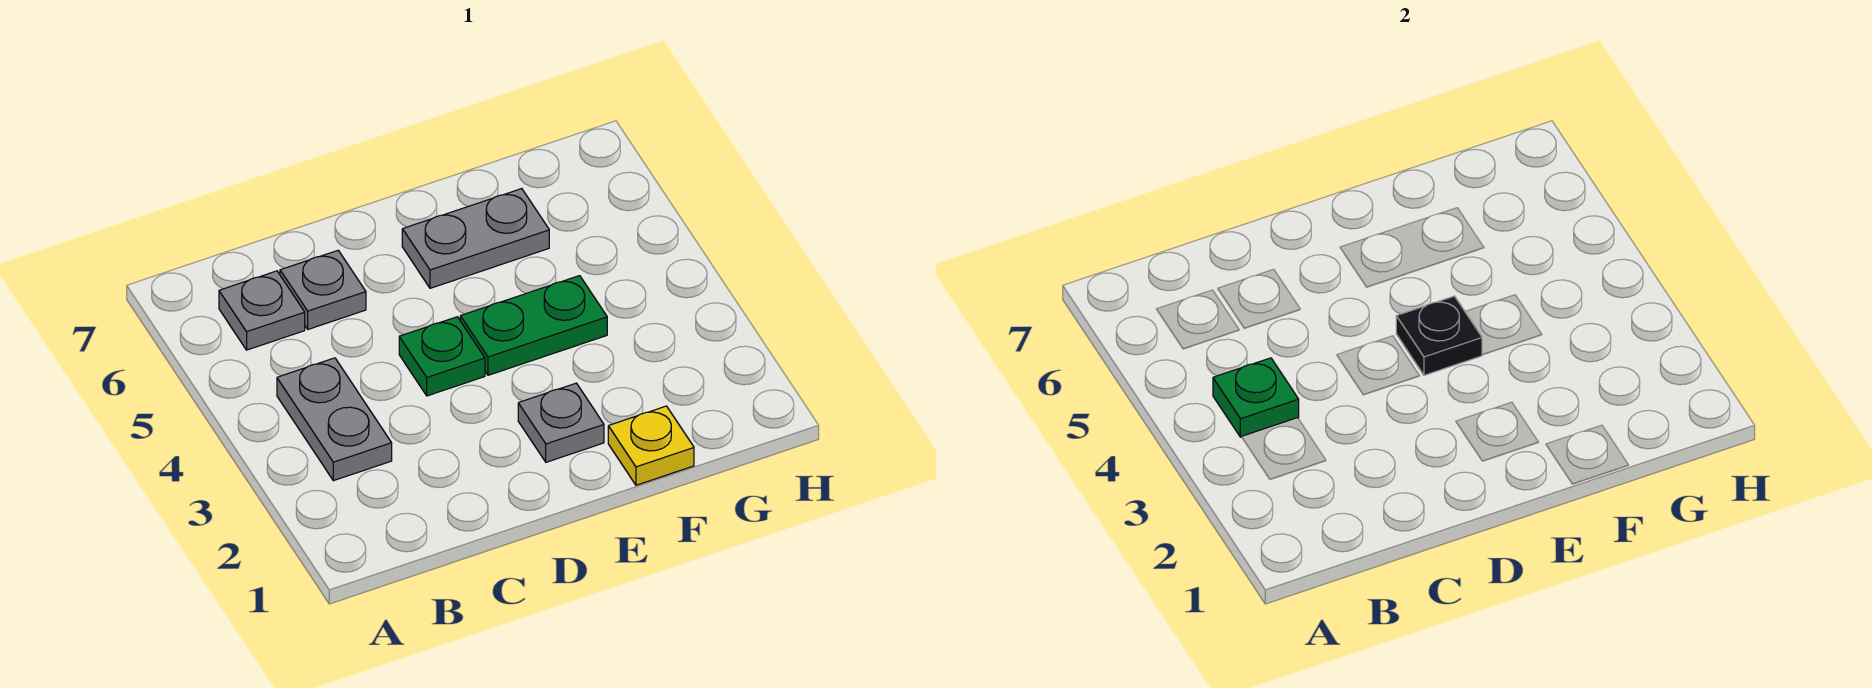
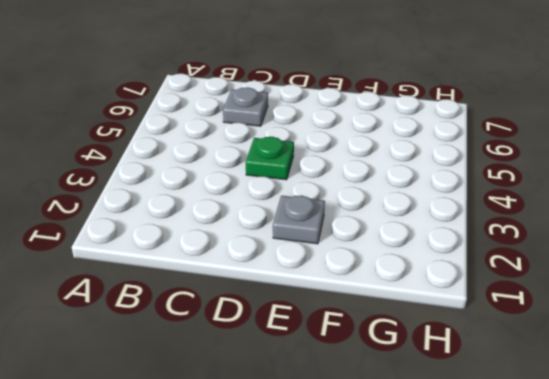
none -> grey 1x2 plate [277,358,392,481]
none -> grey 1x1 plate [219,271,305,350]

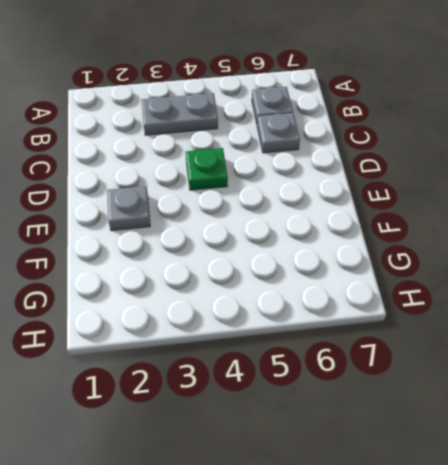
none -> green 1x2 plate [460,276,607,375]
none -> grey 1x2 plate [402,189,549,288]

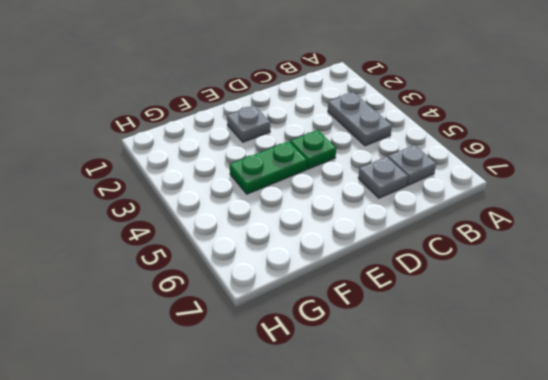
none -> grey 1x2 plate [402,189,549,288]
none -> yellow 1x1 plate [608,406,694,485]

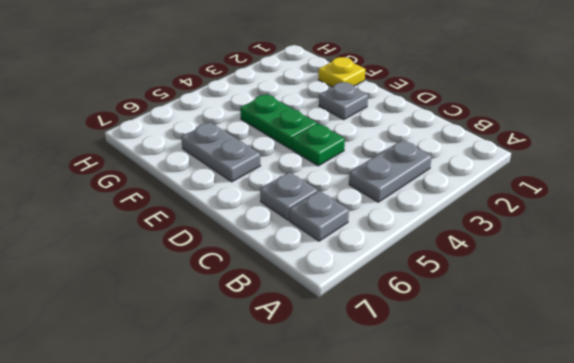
none -> green 1x1 plate [1213,358,1299,437]
none -> black 1x1 plate [1396,296,1482,375]

